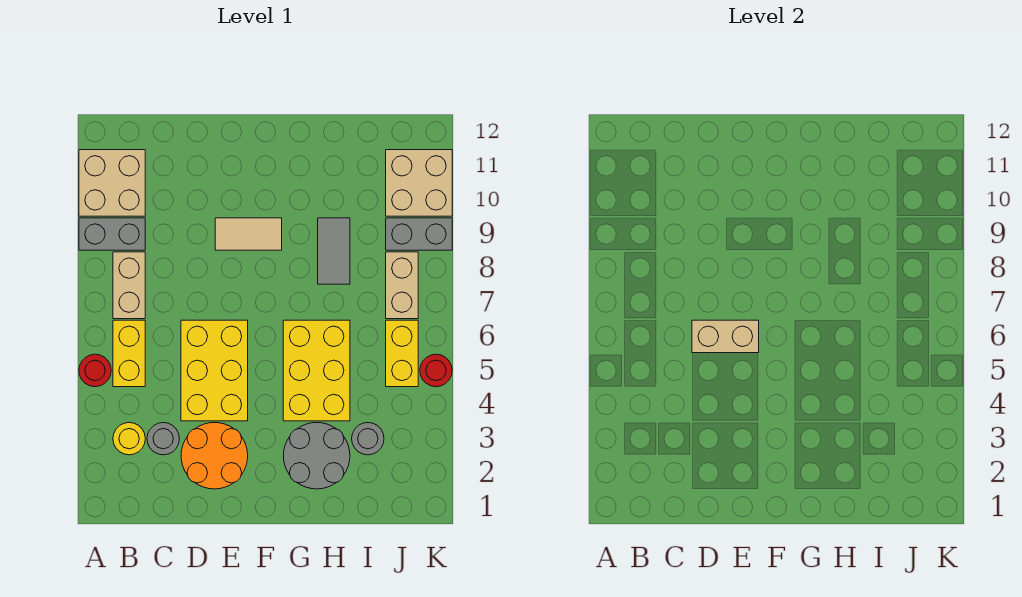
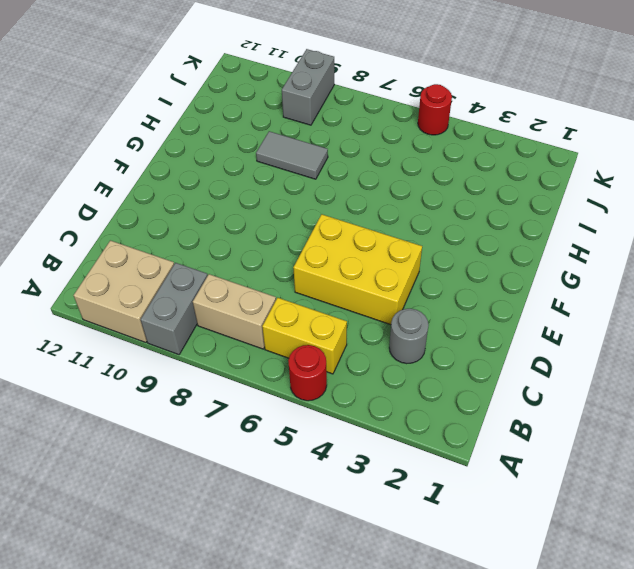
none -> yellow 1x1 round brick [113,423,145,455]
none -> orange 2x2 round brick [181,423,248,489]
none -> tan 1x2 tile [215,218,282,250]

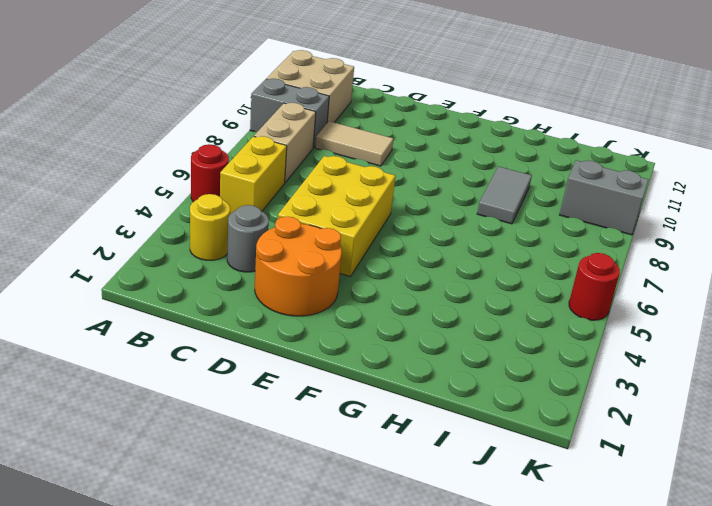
tan 1x2 tile [315,121,393,166] -> tan 1x2 tile moved to [215,218,282,250]
none -> grey 2x2 round brick [283,423,350,489]
none -> yellow 2x3 brick [283,320,350,421]
none -> grey 1x1 round brick [352,423,384,455]

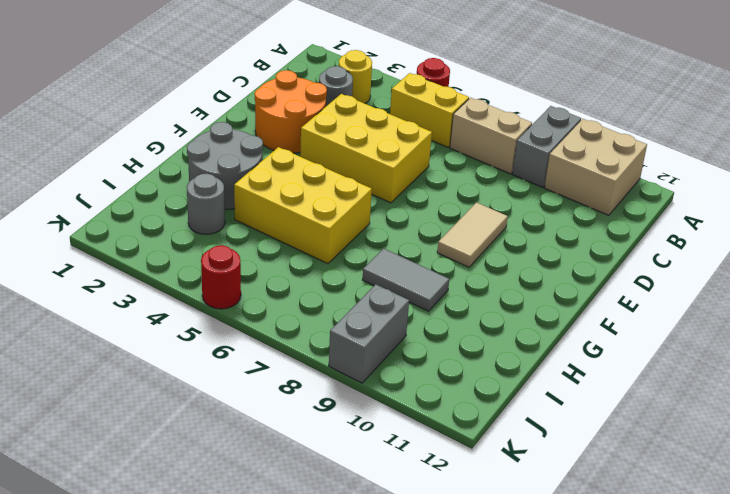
none -> yellow 1x2 brick [386,320,418,387]
none -> tan 1x2 brick [386,252,418,319]
none -> tan 2x2 brick [386,150,452,216]

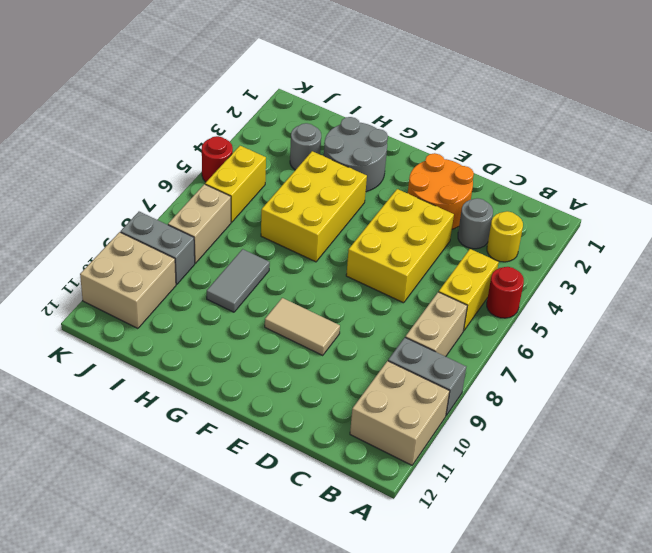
none -> tan 1x2 brick [692,320,759,353]

